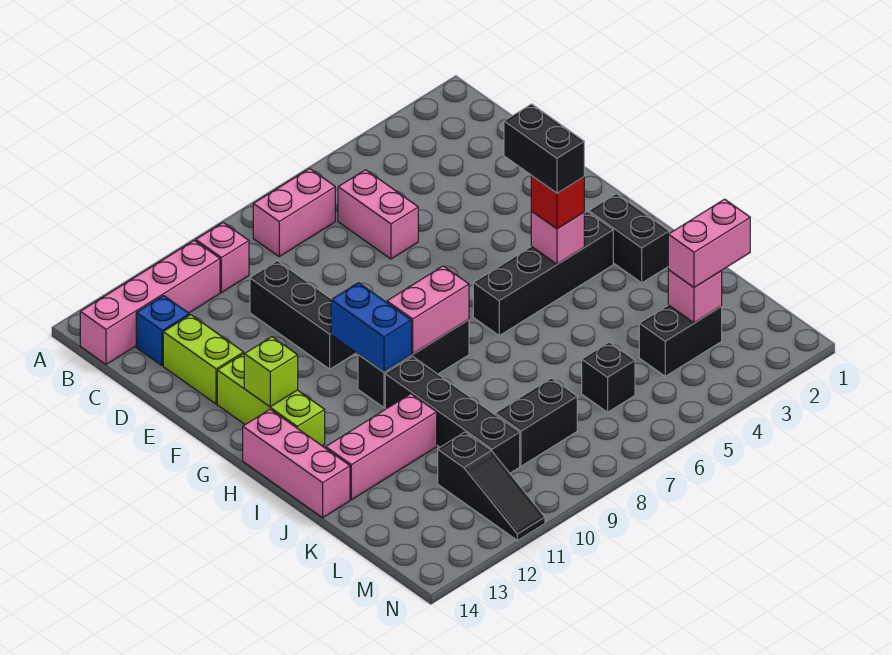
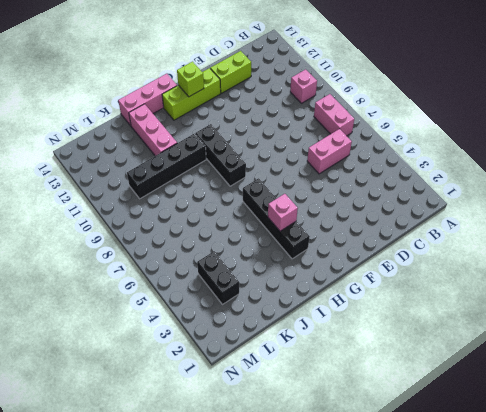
none -> pink 1x4 brick [80,240,220,364]
none -> blue 1x1 brick [136,296,189,366]
none -> black 1x3 brick [250,261,356,369]

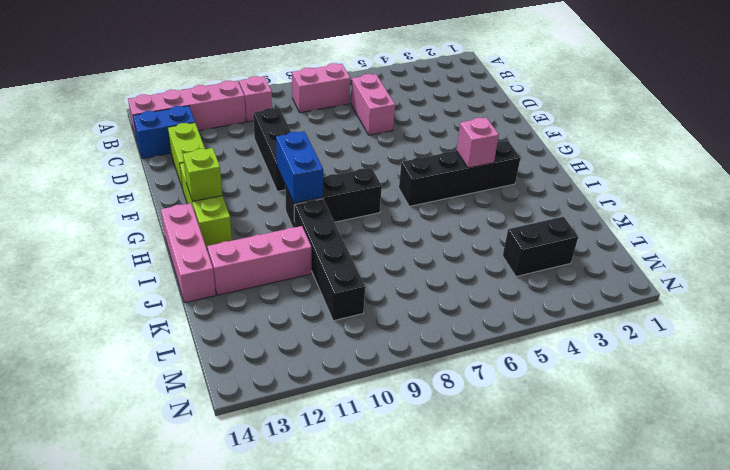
blue 1x2 brick [133,106,195,159] -> blue 1x1 brick [136,296,189,366]
none -> black 1x2 brick [589,194,669,283]
none -> black 1x1 brick [582,342,635,412]
none -> black 1x2 brick [495,378,577,466]

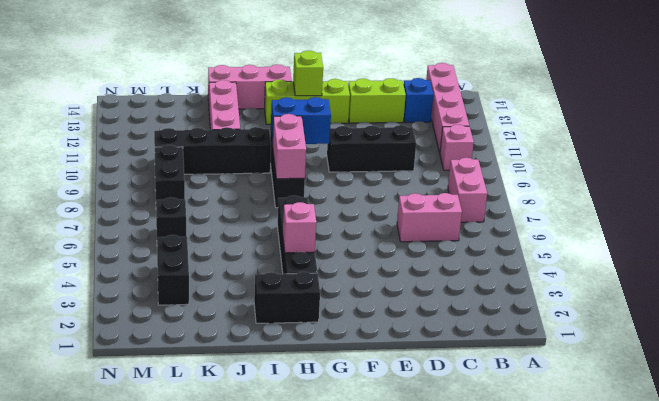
none -> black 1x3 slope [438,432,545,540]
none -> pink 1x1 brick [668,270,722,323]
none -> red 1x1 brick [531,176,584,229]

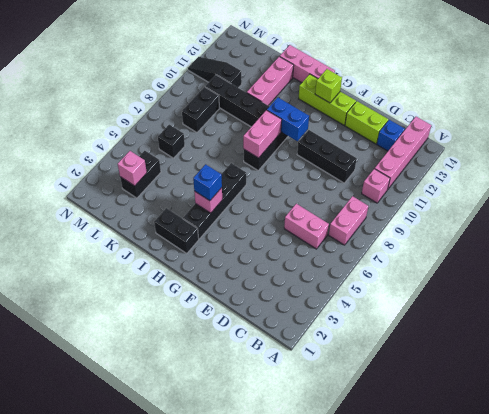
blue 1x1 brick [193,164,222,201] -> red 1x1 brick [531,176,584,229]
none -> pink 1x2 brick [668,199,750,287]
none -> black 1x2 brick [504,104,584,193]

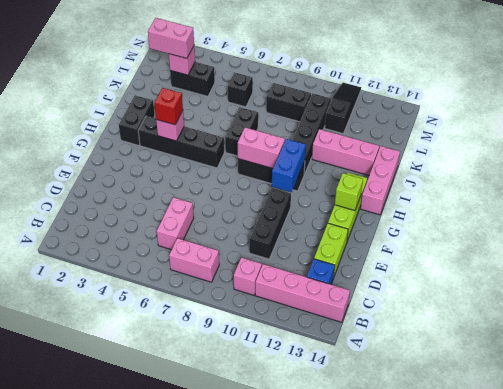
black 1x2 brick [225,107,258,156] -> black 1x2 brick moved to [504,104,584,193]

